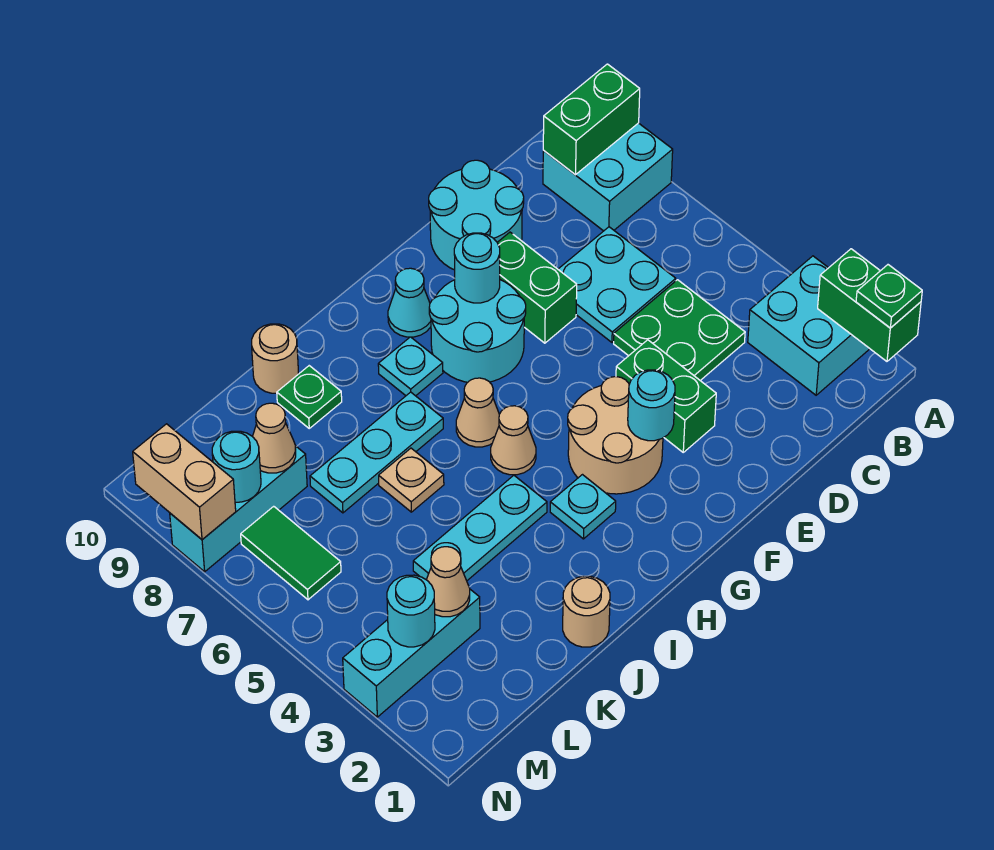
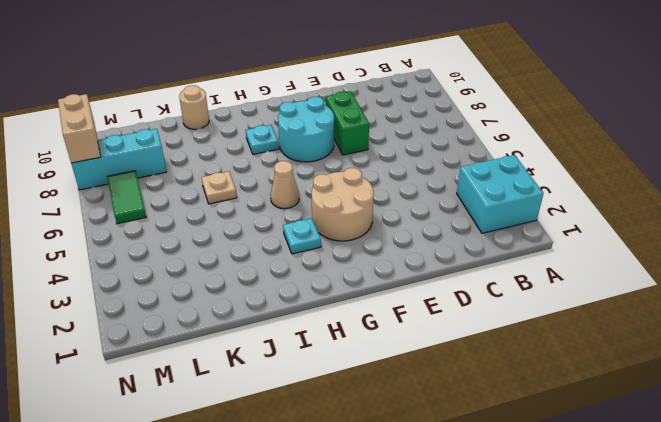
none -> cyan 2x2 brick [543,123,673,231]
none -> green 2x2 plate [614,280,745,381]
none -> cyan 2x2 plate [558,227,676,342]
none -> cyan 2x2 round brick [429,160,524,270]

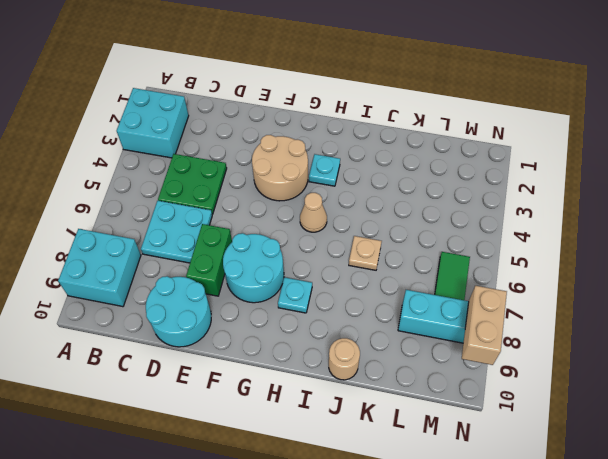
none -> green 1x2 brick [616,340,716,452]
none -> cyan 1x1 cone [388,268,431,337]
none -> tan 1x1 cone [456,378,499,447]
none -> cyan 1x3 plate [413,475,547,581]

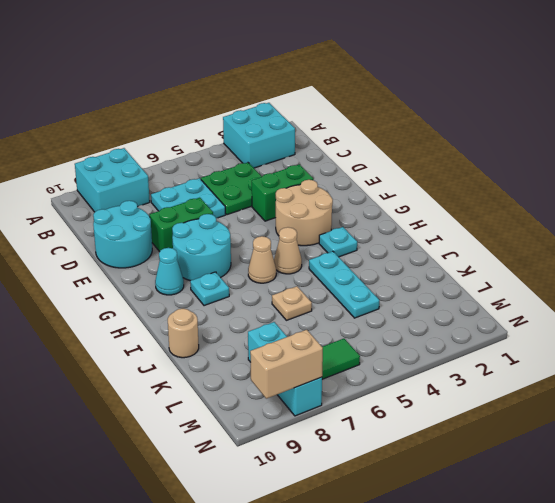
none -> cyan 1x3 plate [310,392,443,513]
none -> tan 1x1 round brick [563,576,610,647]
none -> green 1x1 plate [277,366,342,428]
none -> cyan 1x3 brick [343,589,480,717]

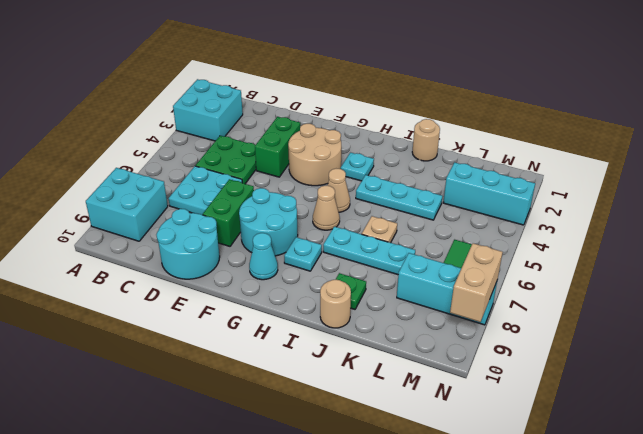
none -> green 1x2 brick [818,249,921,361]
none -> green 1x2 brick [543,64,640,175]
none -> cyan 1x1 round brick [628,370,675,441]
none -> cyan 1x1 round brick [454,233,500,303]

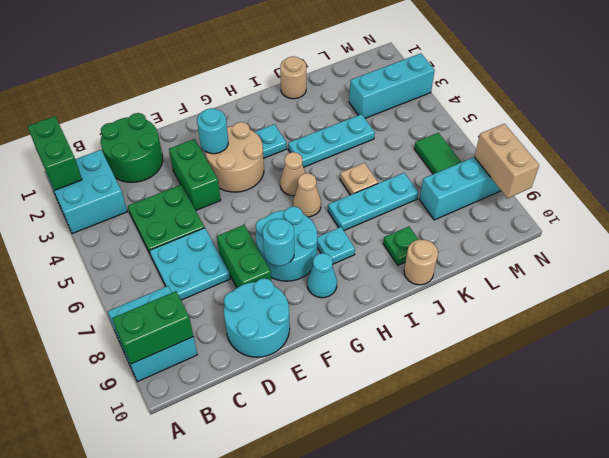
green 2x2 round brick [101,113,163,182] -> none
none -> tan 1x1 cone [426,547,470,617]
none -> tan 1x1 cone [253,403,296,473]
none -> cyan 1x1 round brick [387,575,435,647]
none -> cyan 1x1 round brick [212,431,261,502]

